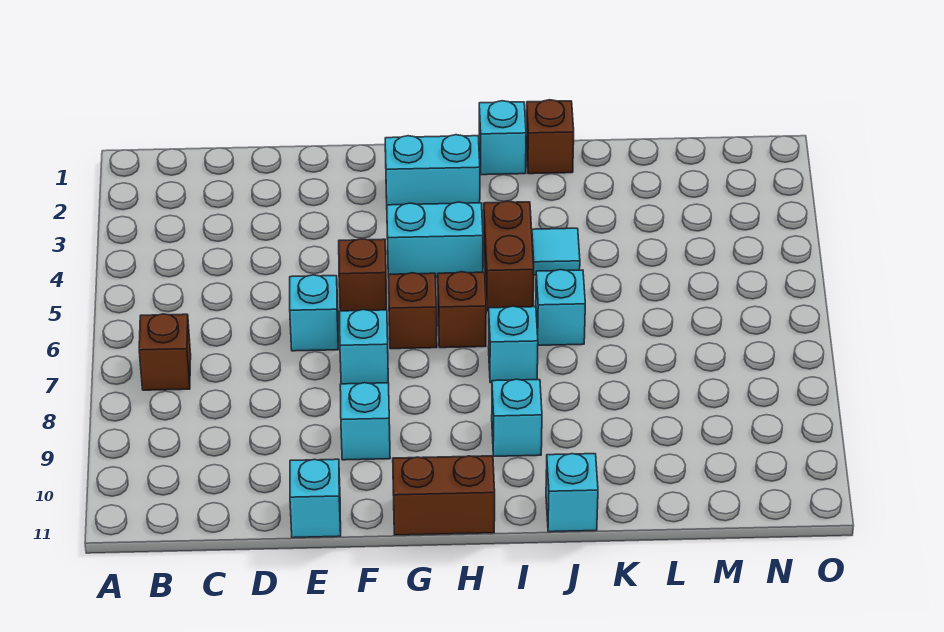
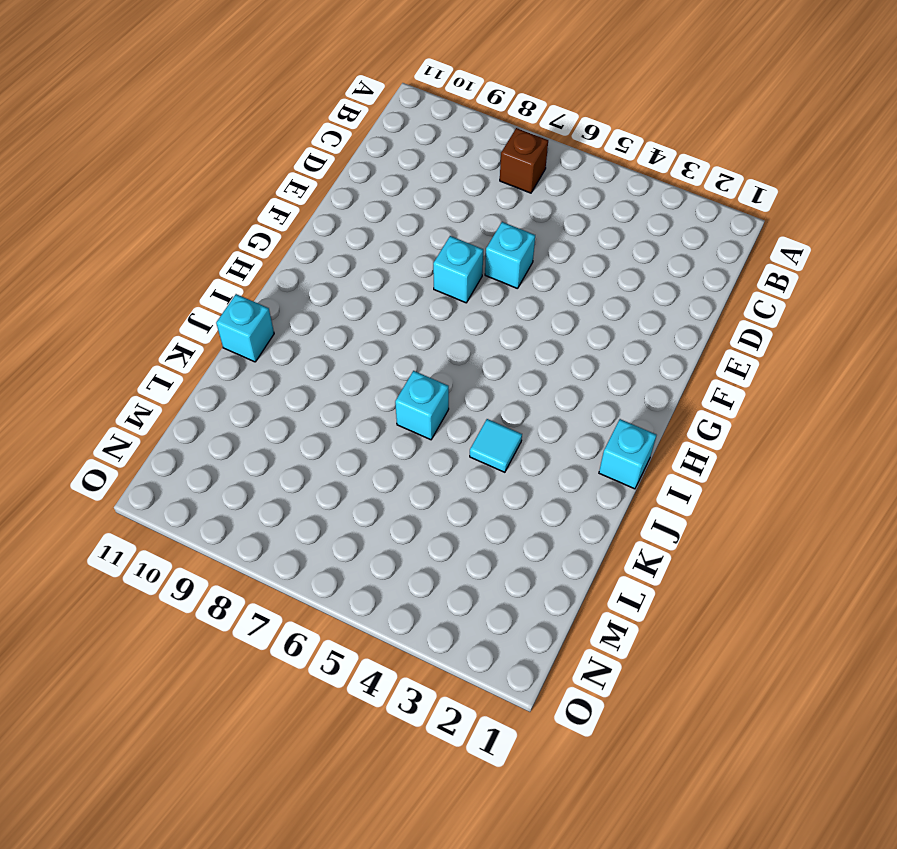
none -> cyan 1x1 brick [290,459,341,538]
none -> brown 1x1 brick [339,239,387,311]
none -> cyan 1x1 brick [340,383,390,460]

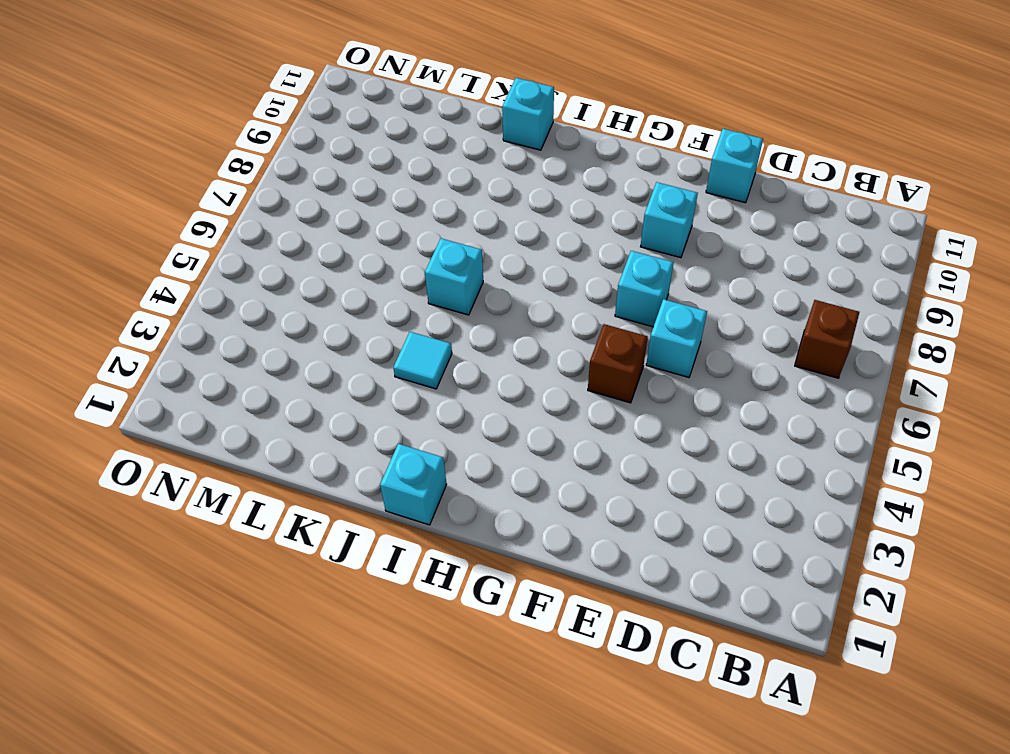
none -> cyan 1x2 brick [385,135,480,205]
none -> cyan 1x2 brick [387,202,483,277]
none -> brown 1x1 brick [388,273,437,349]

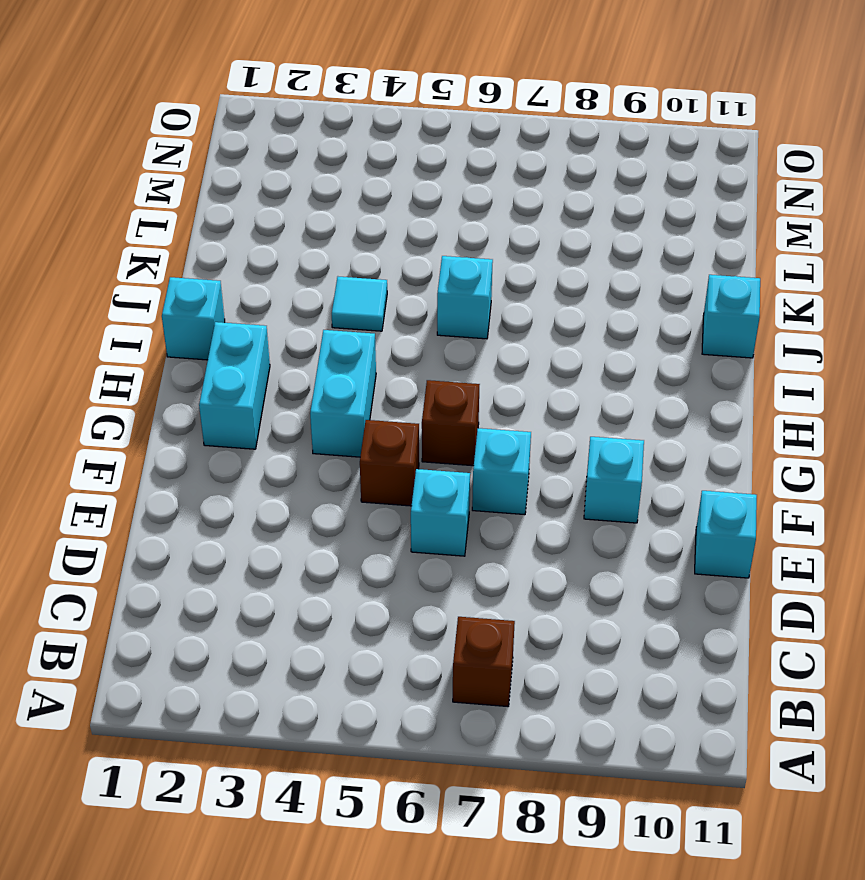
none -> brown 1x2 brick [393,456,495,535]
none -> brown 1x1 brick [438,272,486,348]
none -> brown 1x2 brick [484,201,534,311]

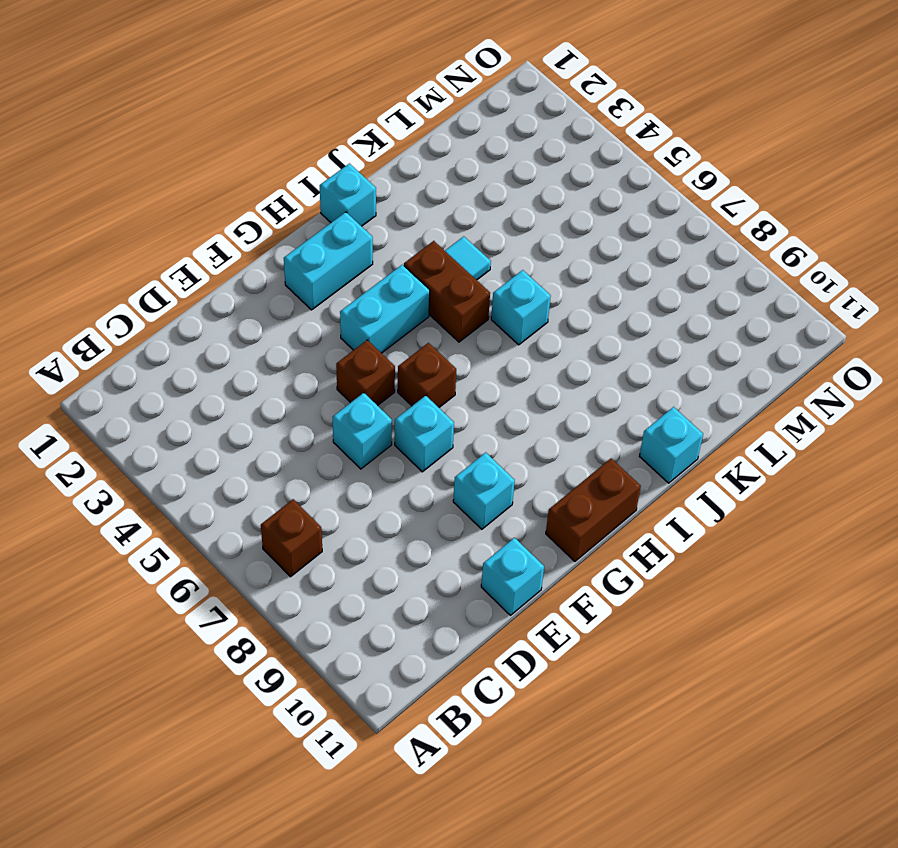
none -> brown 1x1 brick [438,272,486,348]
none -> cyan 1x1 brick [488,306,538,383]
none -> cyan 1x1 brick [492,379,542,456]

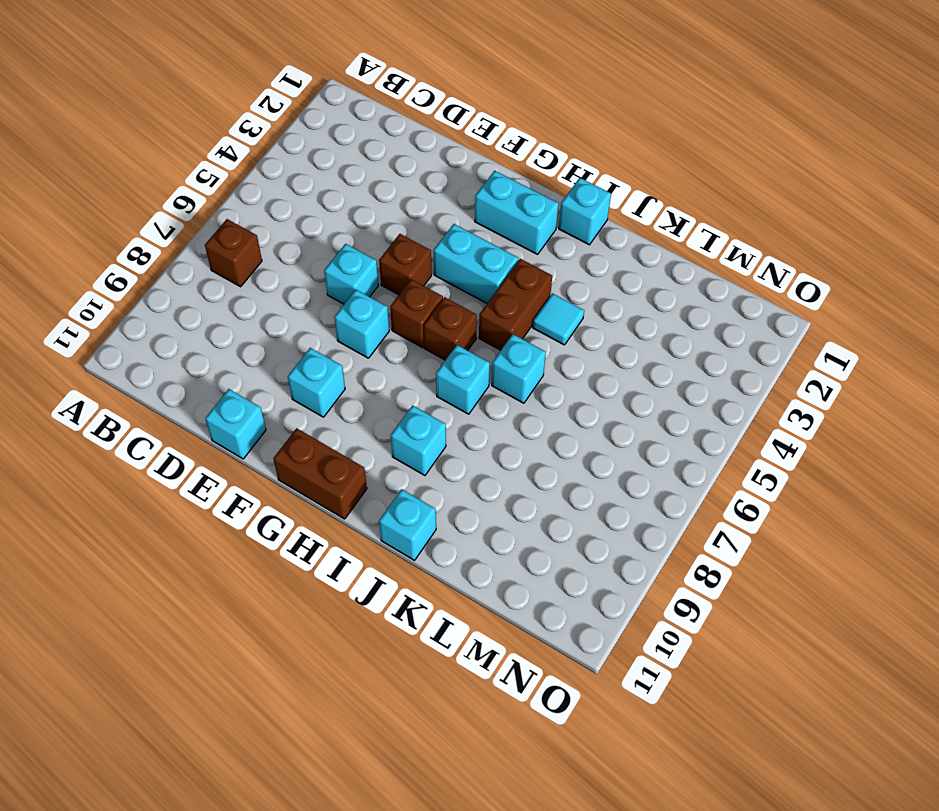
none -> brown 1x1 brick [526,100,574,174]

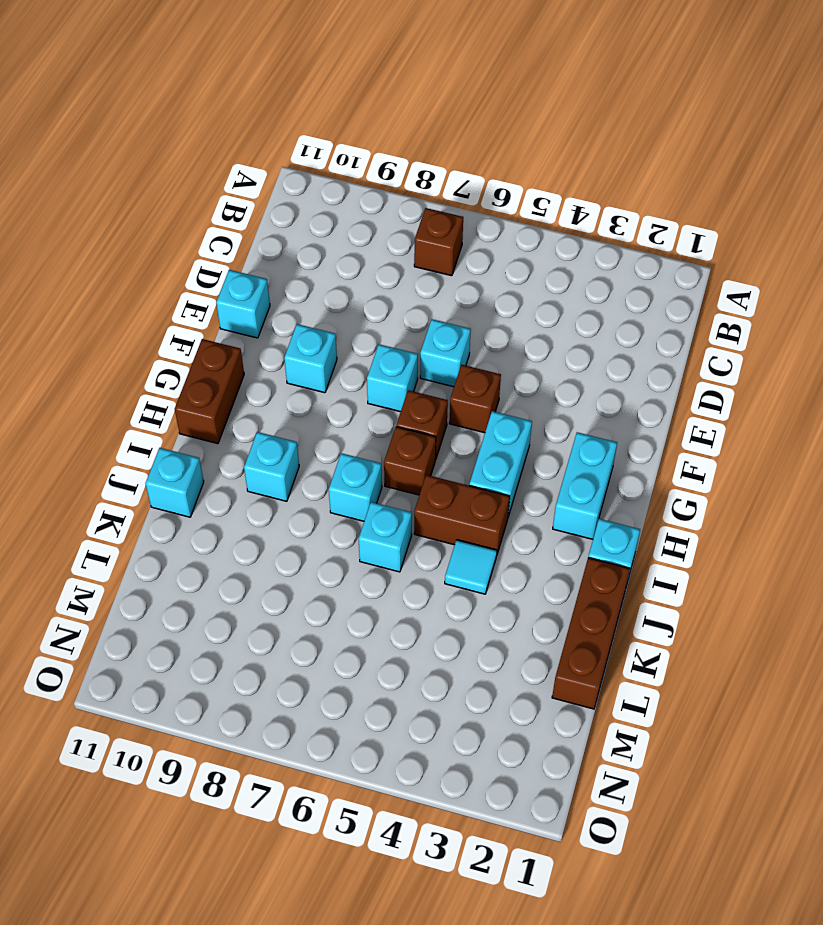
brown 1x3 brick [552,558,630,709] -> brown 1x1 brick [526,100,574,174]

